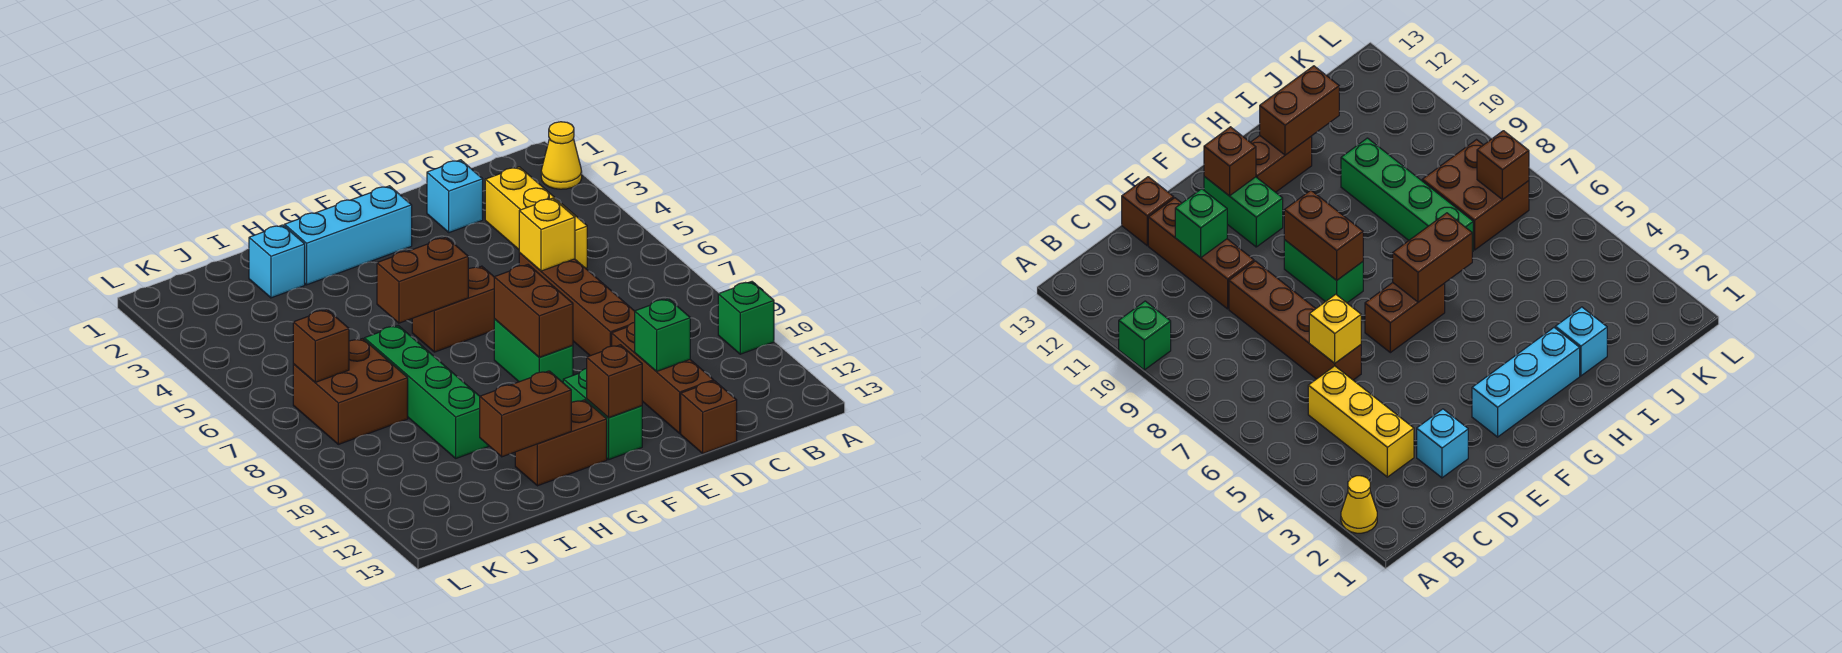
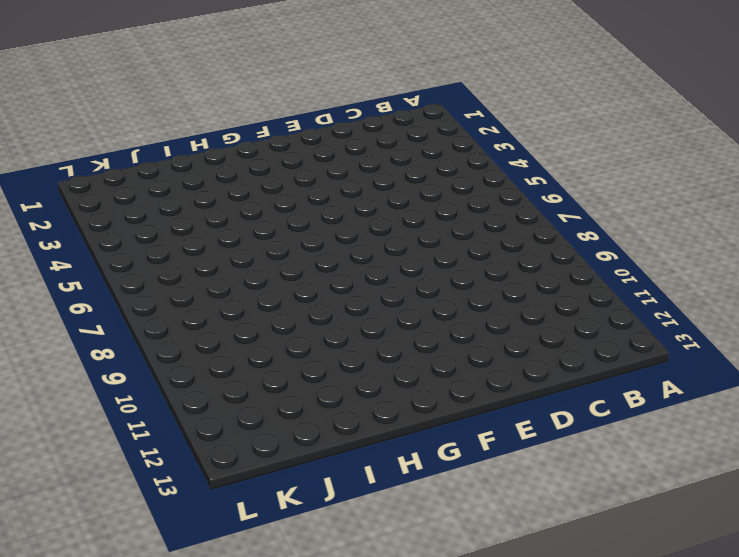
none -> yellow 1x1 cone [541,122,582,189]
none -> green 1x1 brick [718,282,774,354]
none -> yellow 1x3 brick [485,167,587,268]

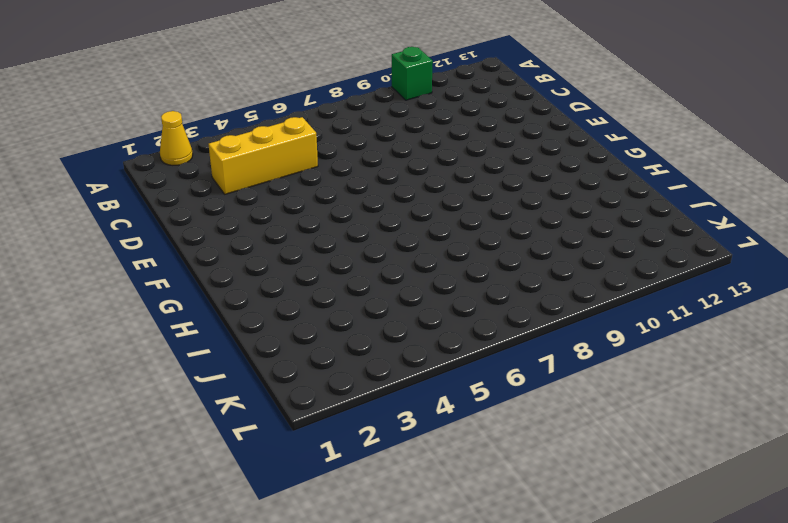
none -> cyan 1x1 brick [427,160,483,233]
none -> brown 1x4 brick [519,253,635,356]
none -> brown 1x3 brick [612,322,714,433]

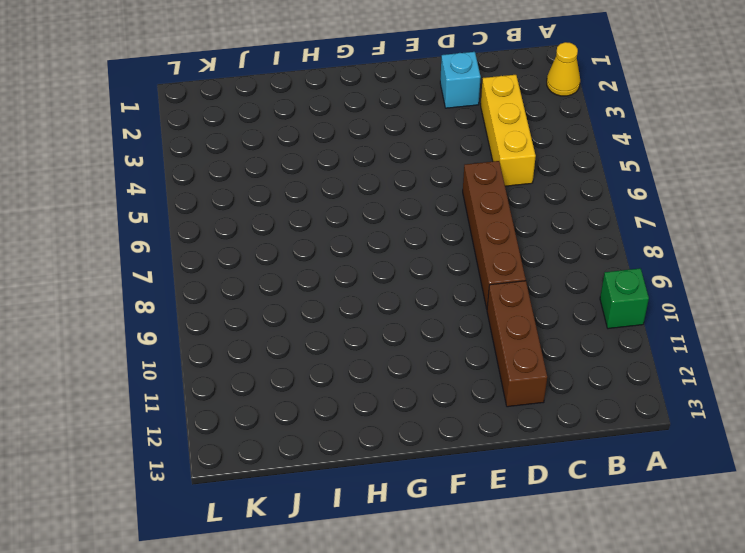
none -> brown 1x1 brick [681,381,737,454]
none -> cyan 1x3 brick [285,186,412,285]
none -> brown 1x2 brick [412,266,494,352]

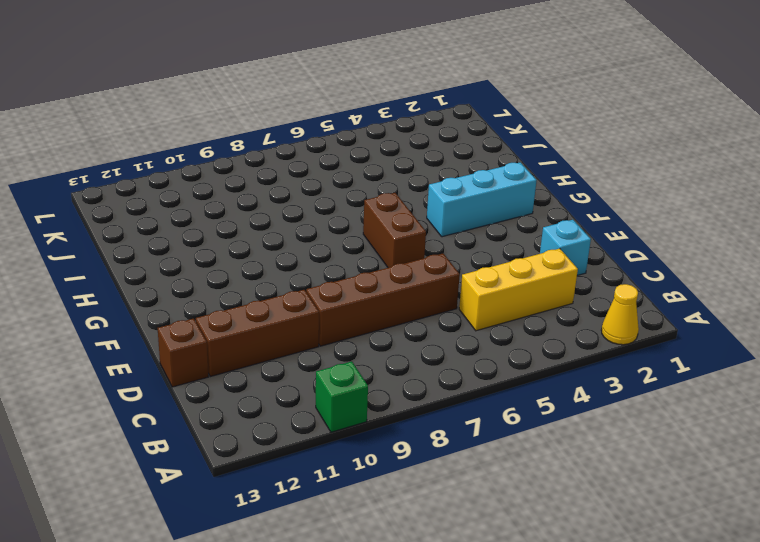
cyan 1x3 brick [427,162,537,237] -> cyan 1x3 brick turned to [285,186,412,285]
none -> green 1x2 brick [494,319,573,382]
none -> green 1x2 brick [563,369,642,460]
none -> brown 1x2 brick [515,400,607,486]

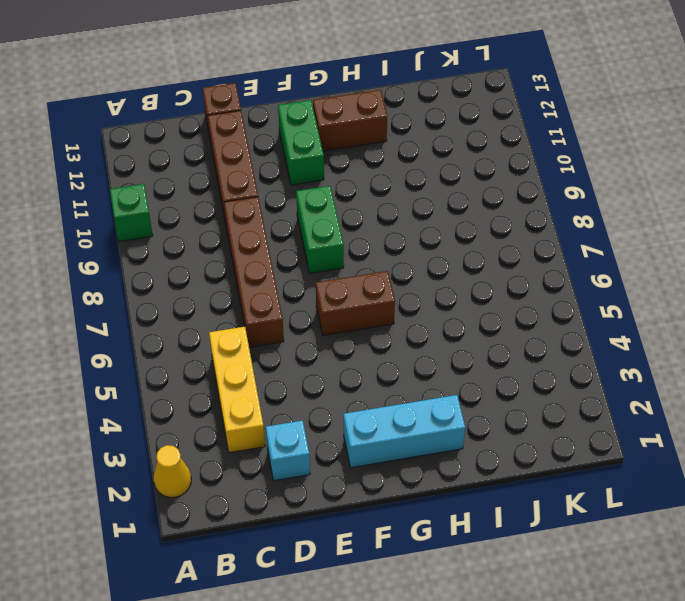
none -> cyan 1x1 brick [249,225,305,298]
none -> green 1x4 brick [364,326,489,458]
none -> brown 2x2 brick [293,339,408,444]

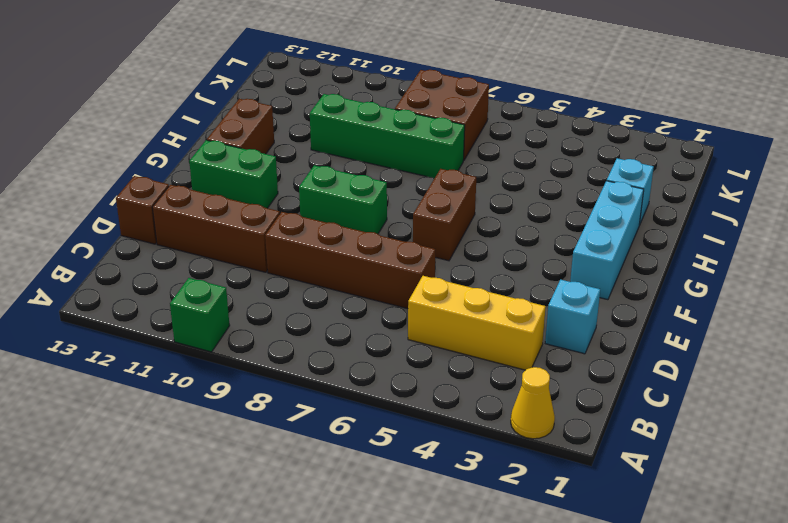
none -> yellow 1x1 brick [519,198,575,271]
none -> green 1x1 brick [635,299,690,372]
none -> brown 1x2 brick [494,265,573,357]

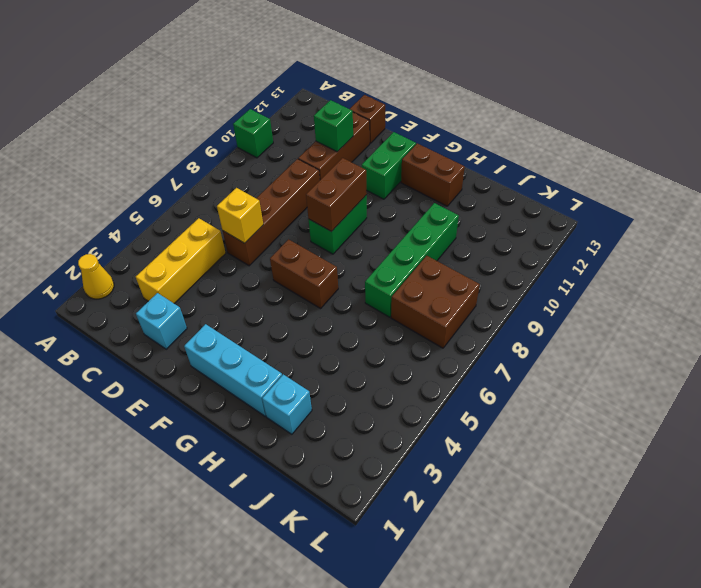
none -> brown 1x1 brick [587,345,642,418]
none -> brown 1x2 brick [377,237,468,323]
none -> brown 1x2 brick [480,371,571,457]

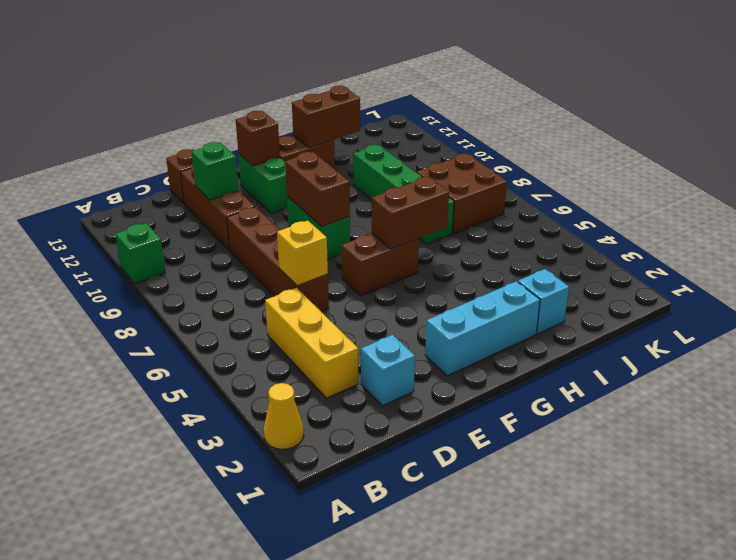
none -> brown 1x1 brick [293,310,349,382]

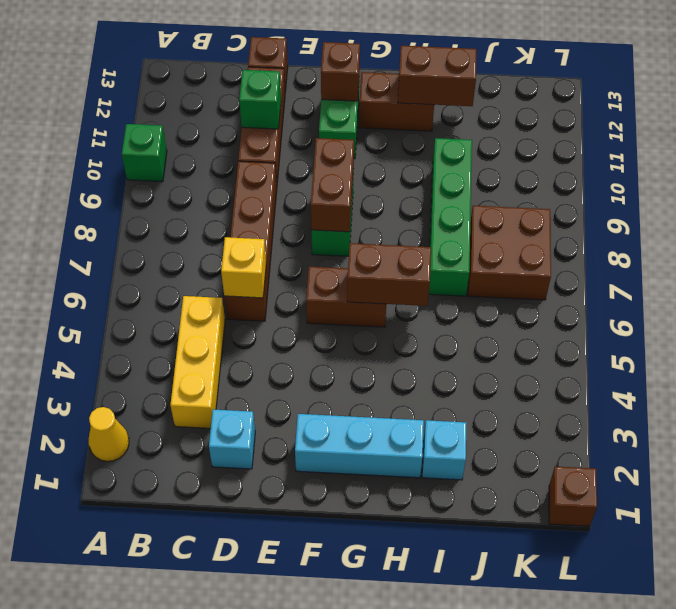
brown 1x1 brick [549,466,597,526] -> brown 1x1 brick moved to [293,310,349,382]

